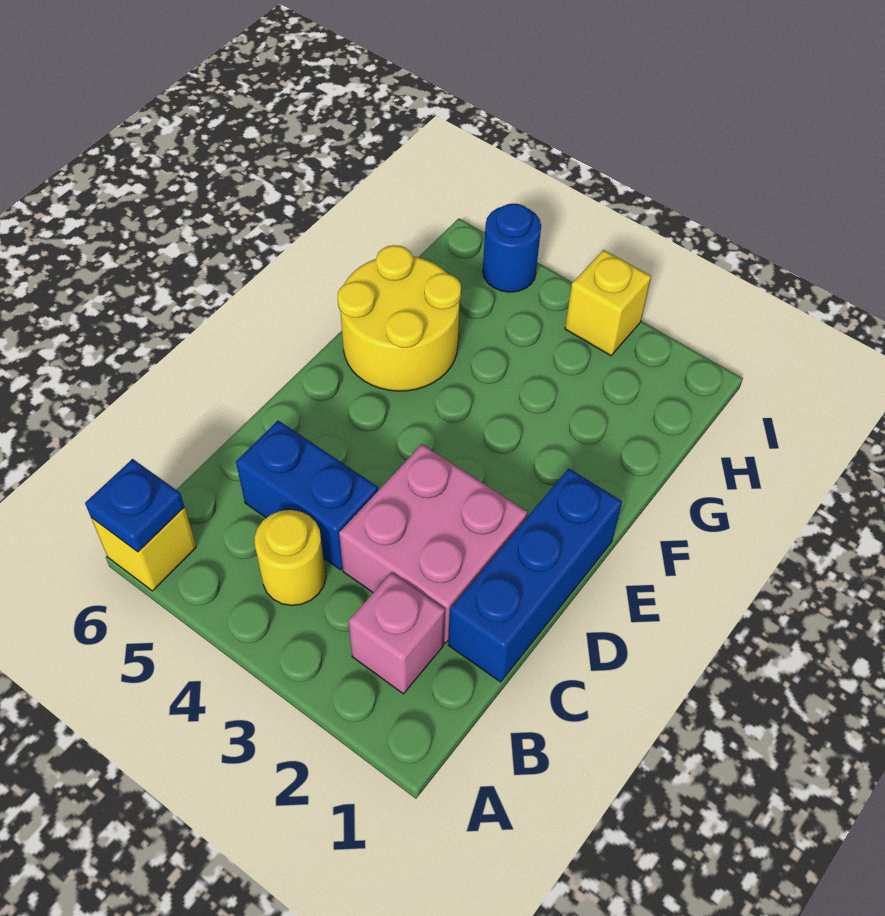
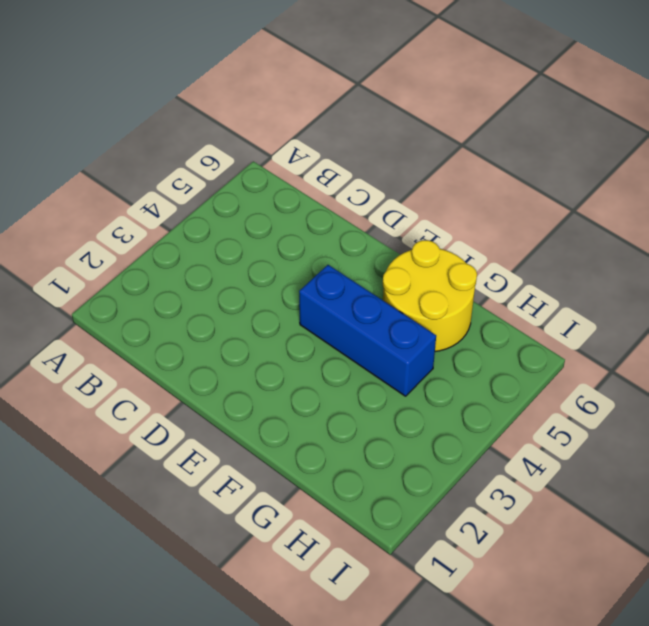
blue 1x3 brick [299,265,436,396] -> blue 1x3 brick moved to [448,468,622,682]
none -> yellow 1x1 brick [91,508,196,591]
none -> pink 1x1 brick [349,573,445,694]

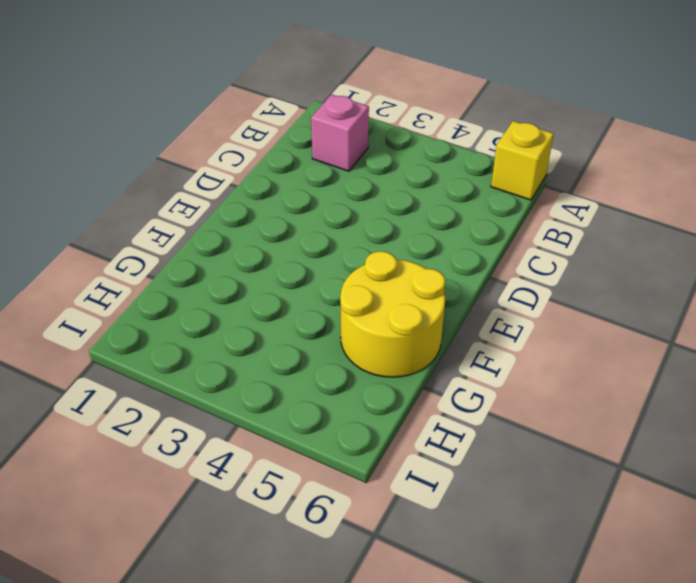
none -> yellow 1x1 round brick [254,510,326,606]
none -> blue 1x3 brick [448,468,622,682]

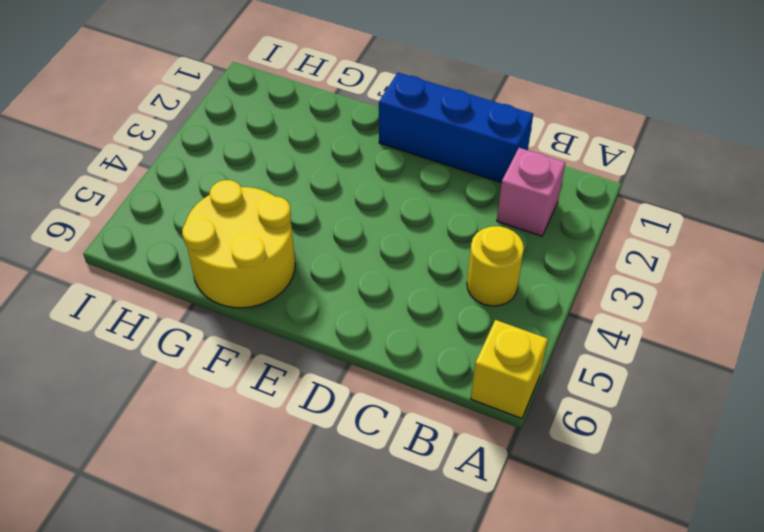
none -> pink 2x2 brick [339,444,528,643]
none -> blue 1x2 brick [236,420,378,570]

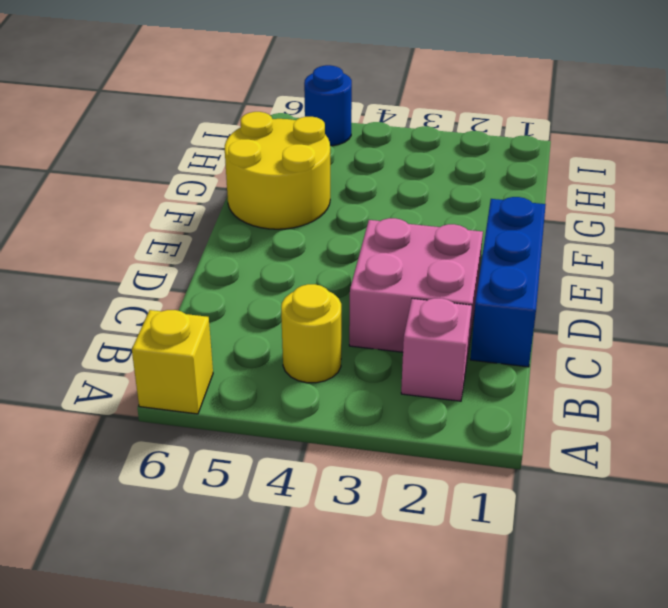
none -> blue 1x2 brick [236,420,378,570]
none -> yellow 1x1 brick [565,250,651,356]

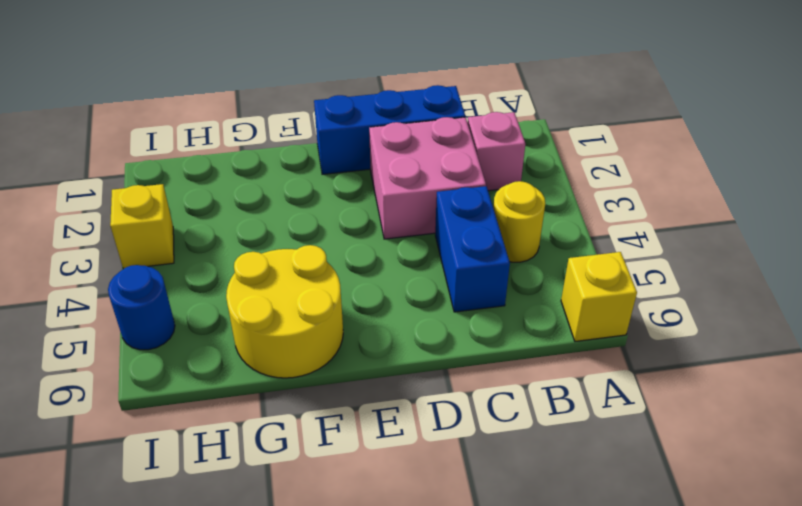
none -> blue 1x1 plate [85,459,184,552]

